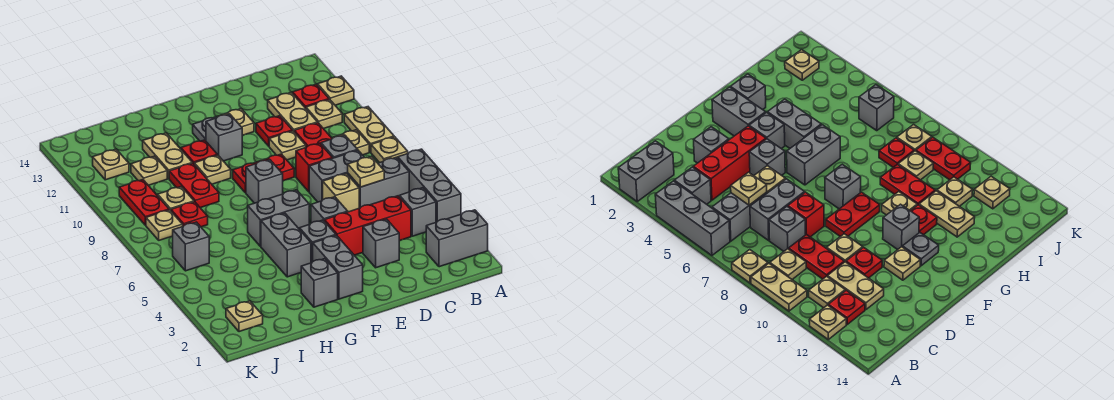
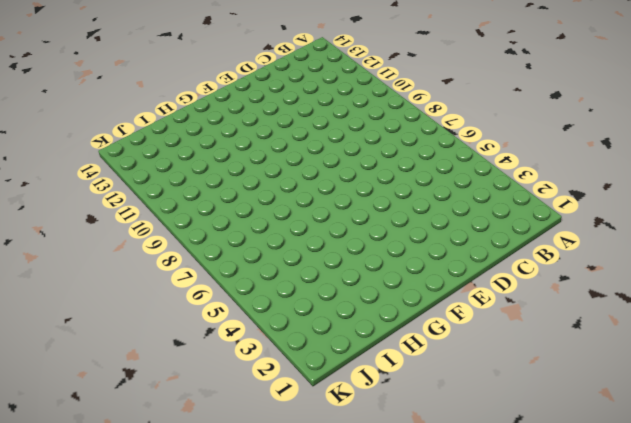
none -> grey 1x2 brick [426,210,488,267]
none -> grey 1x3 brick [398,149,461,222]
none -> tan 1x1 plate [371,137,408,163]
none -> tan 1x2 plate [344,107,394,152]

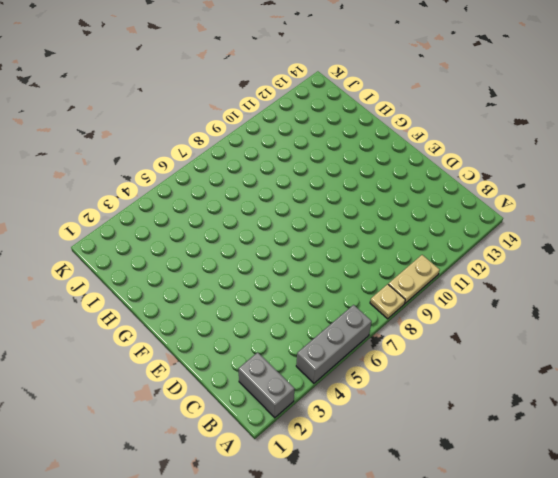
none -> tan 1x1 plate [318,76,354,105]
none -> grey 1x1 brick [399,188,436,236]
none -> grey 1x2 brick [348,157,409,208]
none -> tan 1x1 plate [333,130,369,155]

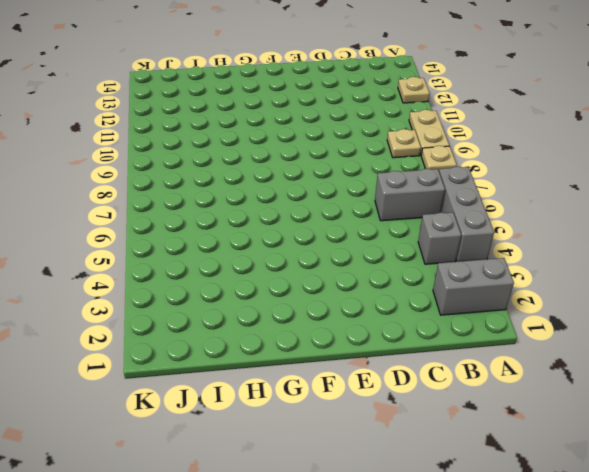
none -> tan 1x1 plate [306,99,342,129]
none -> red 1x1 plate [293,84,329,108]
none -> red 1x3 brick [324,196,411,255]
none -> grey 1x2 brick [309,150,365,202]

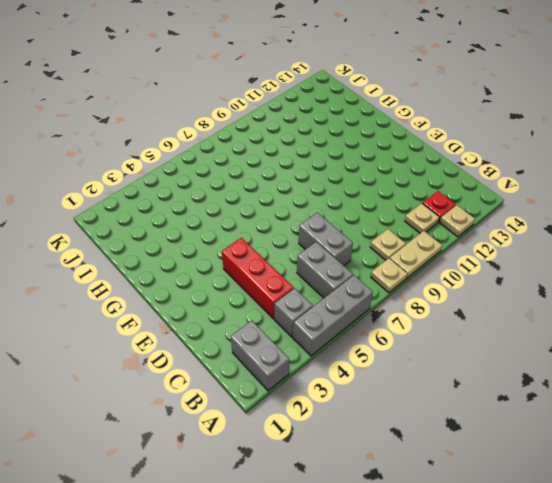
none -> grey 1x1 brick [321,135,357,158]
none -> red 1x2 plate [294,123,332,147]
none -> tan 1x2 plate [268,92,317,131]
none -> grey 1x1 brick [363,219,399,268]

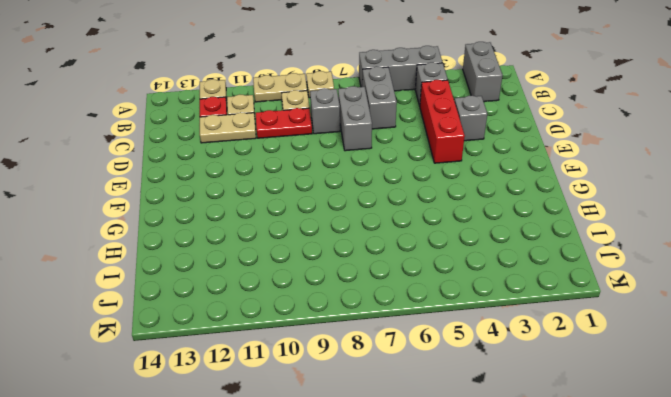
none -> tan 1x1 brick [323,174,359,212]
none -> red 1x1 brick [296,143,332,192]
none -> tan 1x1 plate [269,131,306,160]
none -> red 1x1 plate [256,116,292,146]

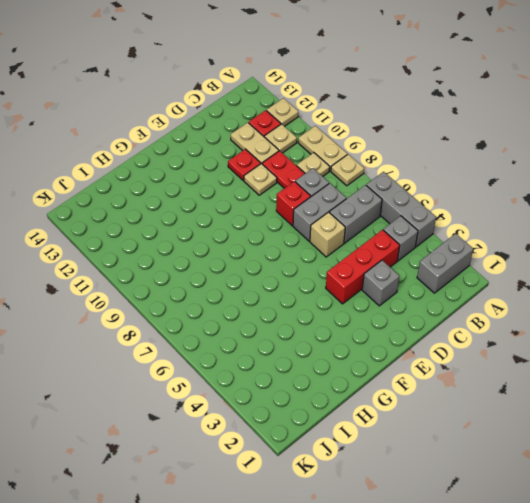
none -> grey 1x1 brick [311,197,348,223]
none -> red 1x2 plate [233,154,294,193]
none -> tan 1x1 plate [223,109,254,135]
none -> grey 1x2 brick [313,235,363,299]

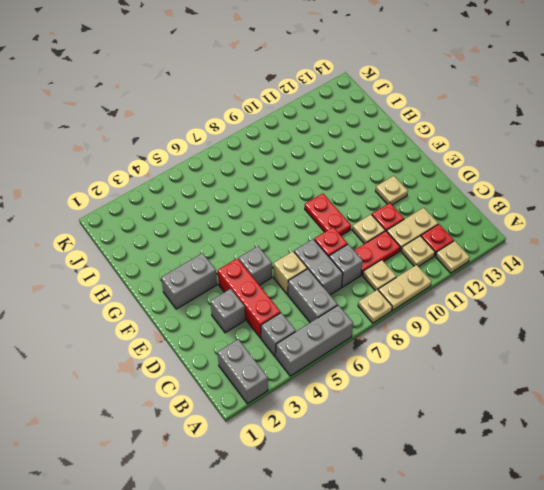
none -> grey 1x1 brick [299,220,336,263]
none -> grey 1x2 brick [248,190,309,247]
none -> grey 1x1 brick [246,159,283,203]
none -> grey 1x1 brick [206,114,242,161]

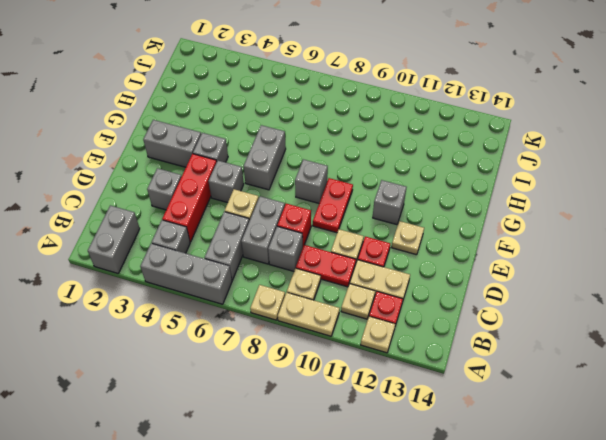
none -> grey 1x1 plate [193,117,217,141]
none -> grey 1x1 brick [301,259,338,307]
none -> grey 1x2 brick [261,213,311,277]
none -> tan 1x1 plate [194,155,231,184]

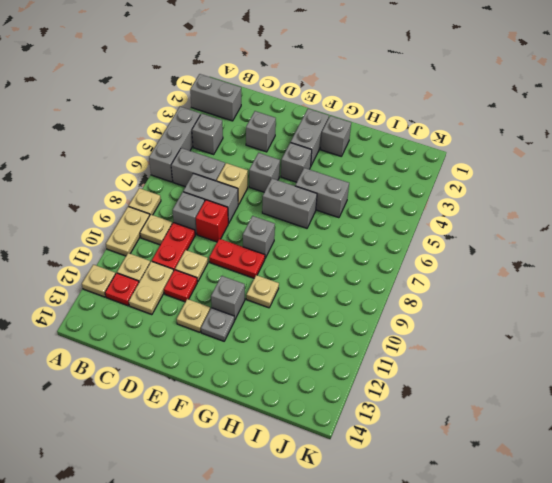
grey 1x2 brick [295,168,349,218] -> grey 1x2 brick turned to [261,213,311,277]
none -> red 1x3 brick [324,196,411,255]
none -> red 1x1 plate [181,140,217,164]
none -> red 1x2 plate [169,163,219,208]
none -> tan 1x2 plate [143,133,192,179]

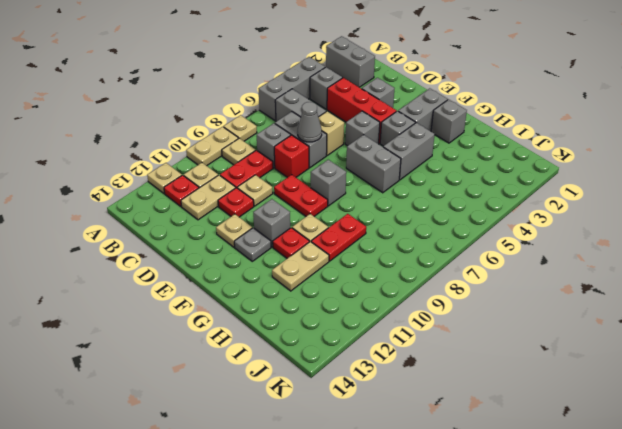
grey 1x1 cone [298,102,322,142] -> none
none -> red 1x1 plate [171,202,208,227]
none -> tan 1x1 plate [158,187,194,211]
none -> tan 1x1 plate [131,156,167,185]
none -> tan 1x1 plate [226,301,263,332]

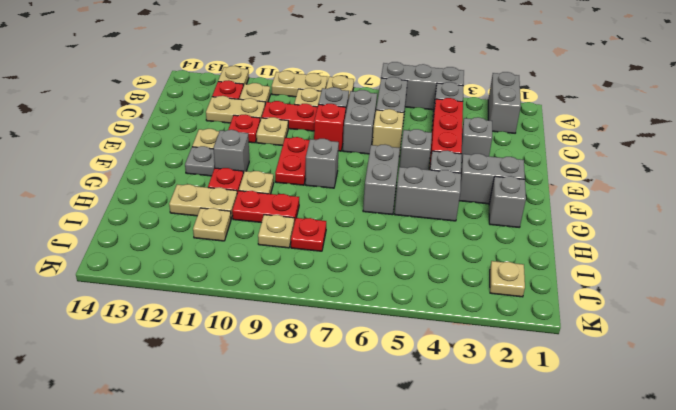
none -> grey 1x1 brick [173,222,209,271]
none -> tan 1x1 plate [146,210,183,240]
none -> red 1x2 plate [119,180,169,225]
none -> tan 1x1 plate [93,149,129,180]

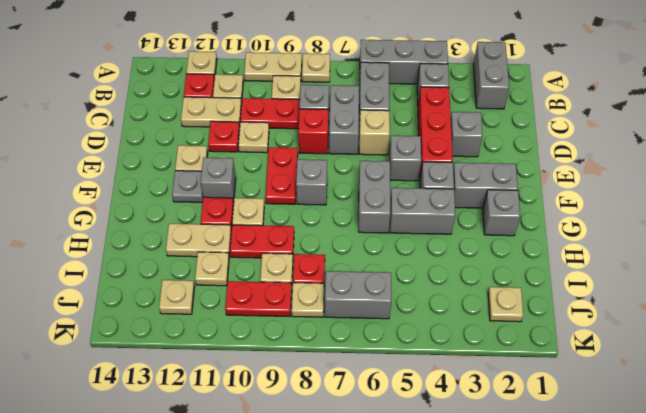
grey 1x2 brick [325,271,391,319] -> grey 1x1 brick [173,222,209,271]
none -> tan 1x1 plate [348,156,384,187]

